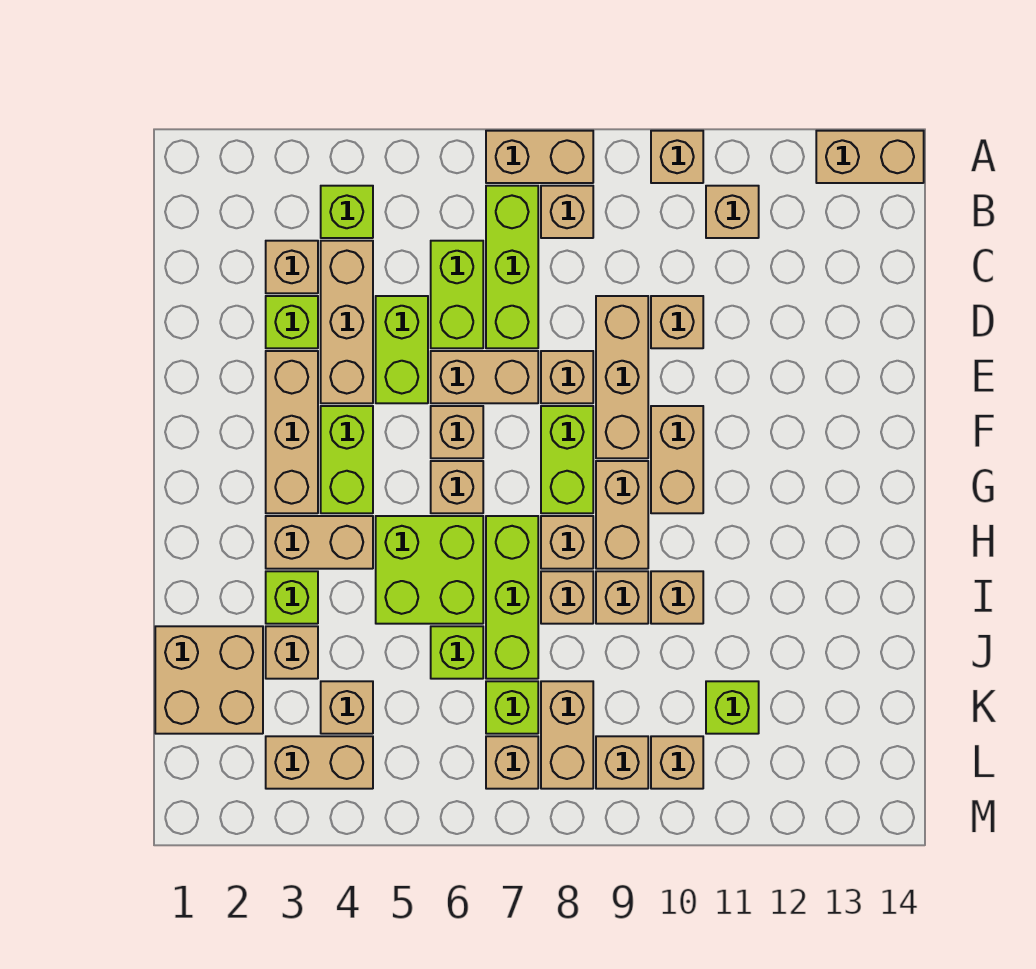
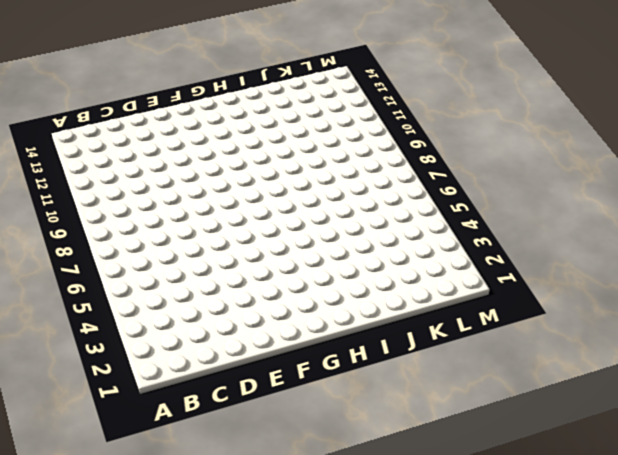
none -> tan 1x2 brick [486,131,593,183]
none -> tan 1x1 brick [651,131,703,183]
none -> tan 1x2 brick [816,131,924,183]
none -> lime 1x1 brick [321,186,373,238]

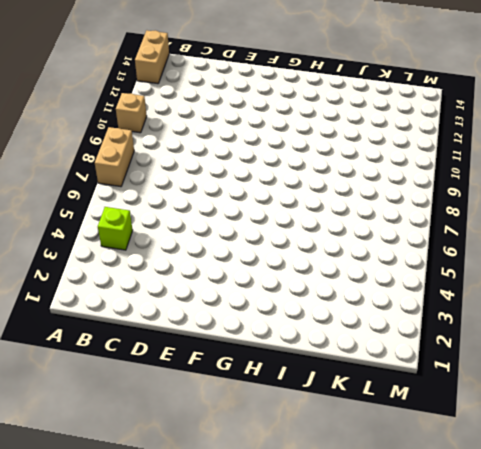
none -> lime 1x3 brick [486,186,538,348]
none -> tan 1x1 brick [541,186,593,238]
none -> tan 1x1 brick [706,186,759,238]
none -> tan 1x1 brick [266,241,318,293]

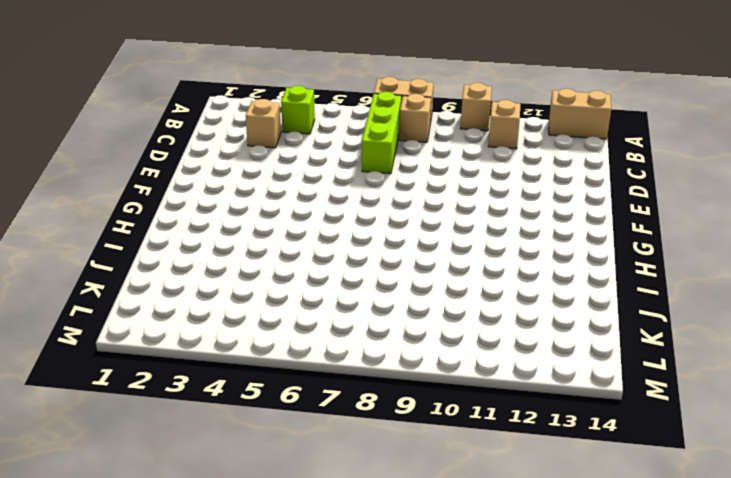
none -> tan 1x3 brick [321,241,373,403]
none -> lime 1x2 brick [431,241,483,348]
none -> lime 1x1 brick [266,296,318,348]
none -> lime 1x2 brick [376,296,428,403]

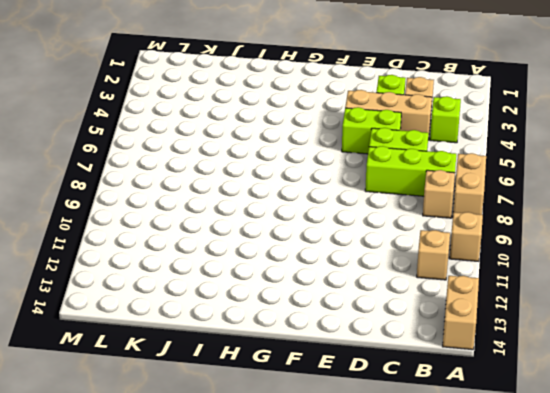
none -> tan 1x3 brick [596,296,648,458]
none -> tan 1x1 brick [651,296,703,348]
none -> tan 1x3 brick [266,351,318,513]
none -> tan 1x2 brick [431,351,538,403]

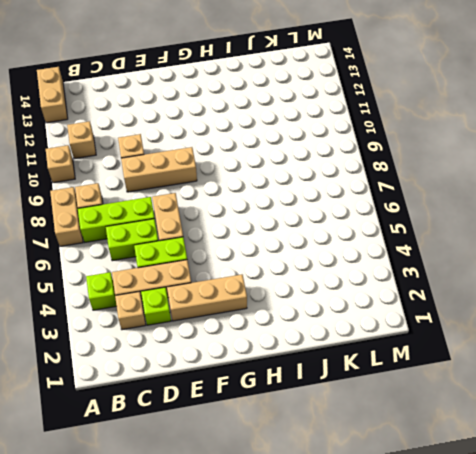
none -> tan 1x1 brick [541,351,593,403]
none -> lime 1x2 brick [321,406,373,513]
none -> tan 1x1 brick [431,406,483,458]
none -> lime 1x2 brick [541,406,593,513]

